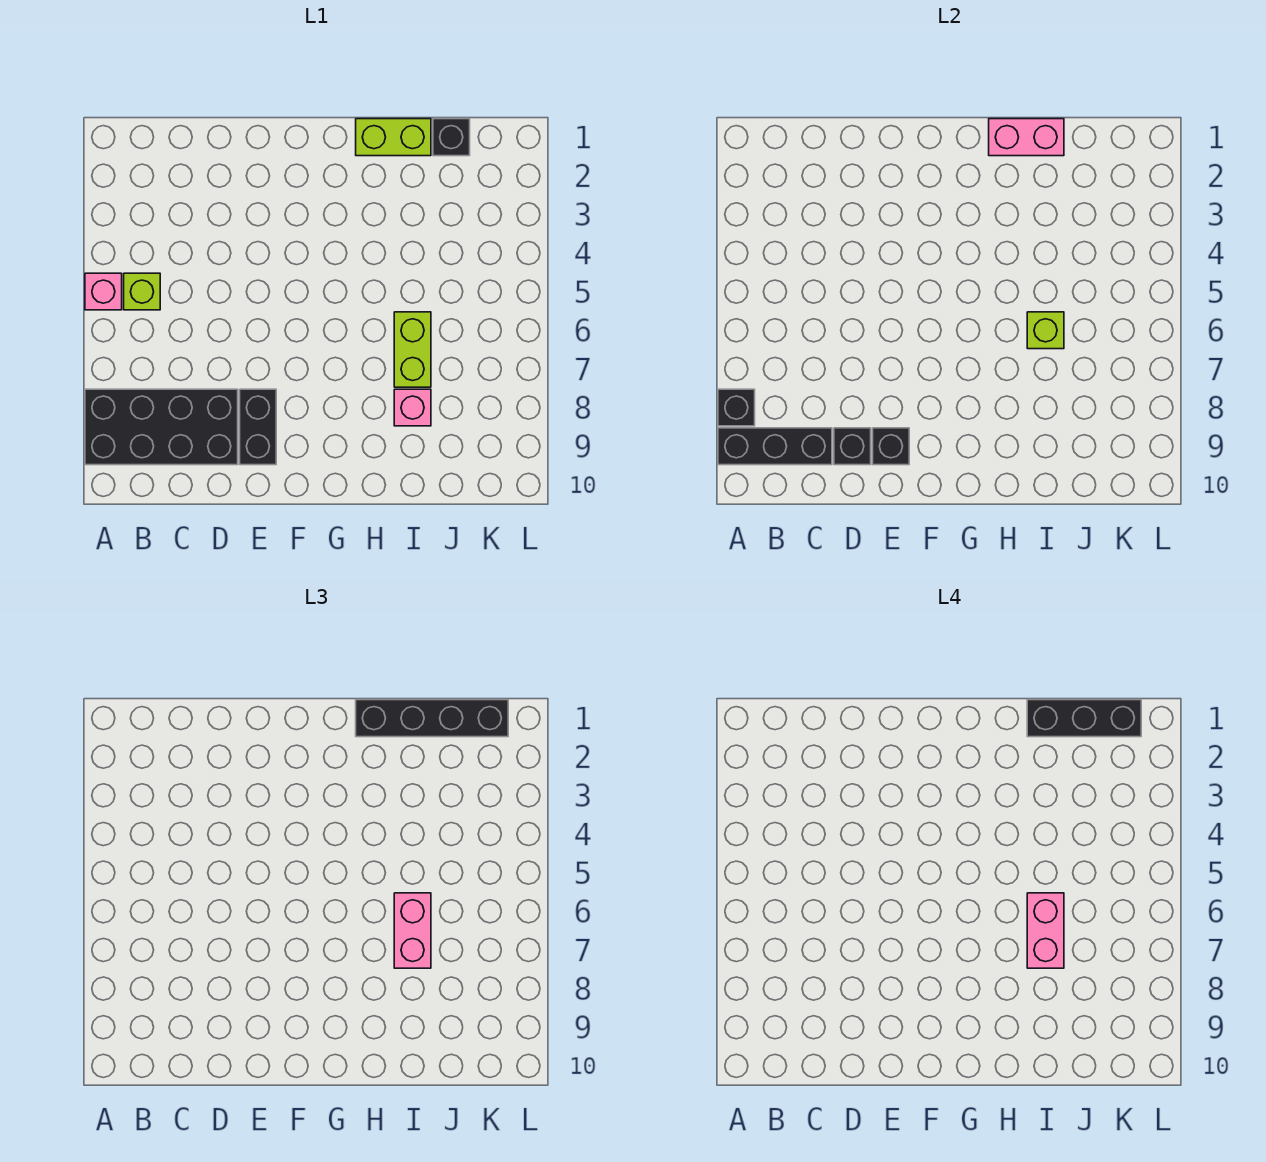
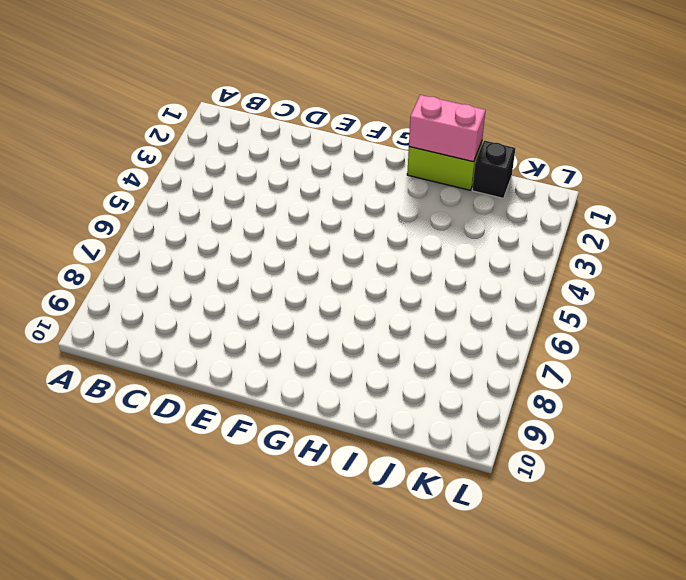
none -> pink 1x1 brick [85,273,122,310]
none -> black 2x4 brick [85,389,238,465]
none -> lime 1x1 brick [124,273,160,310]

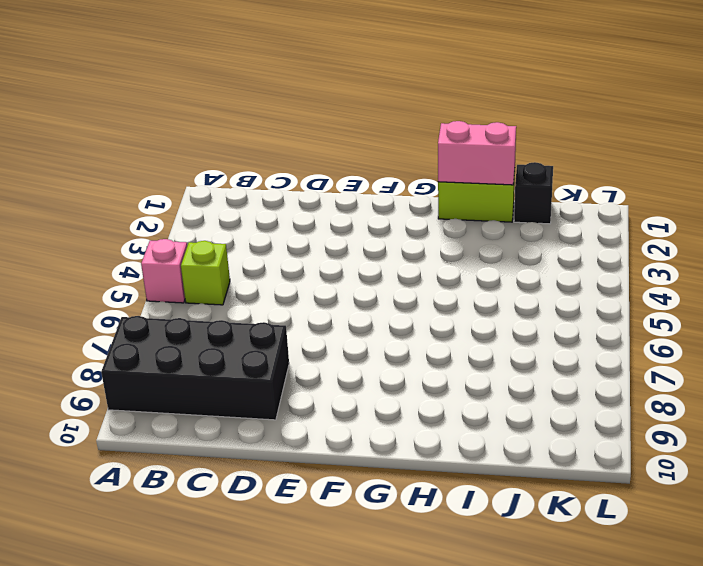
none -> black 1x2 brick [240,389,276,465]
none -> lime 1x2 brick [394,312,431,387]
none -> pink 1x1 brick [394,389,431,426]

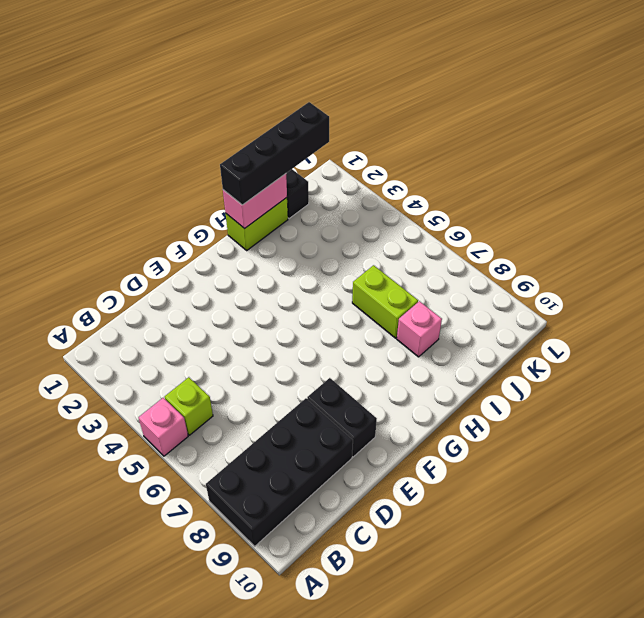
none -> black 1x1 brick [718,389,755,426]
none -> black 1x3 brick [718,428,832,465]
none -> black 1x1 brick [834,428,871,465]

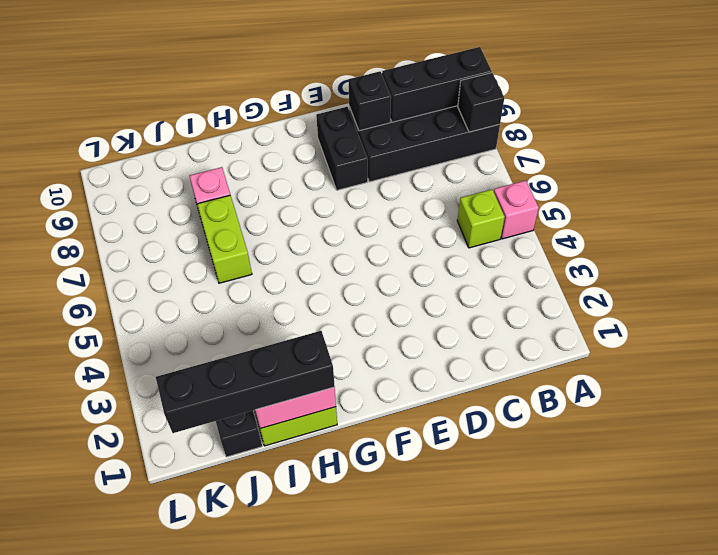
none -> black 1x1 brick [873,428,909,465]
none -> lime 1x1 brick [1027,312,1064,349]
none -> pink 1x2 brick [394,893,431,968]

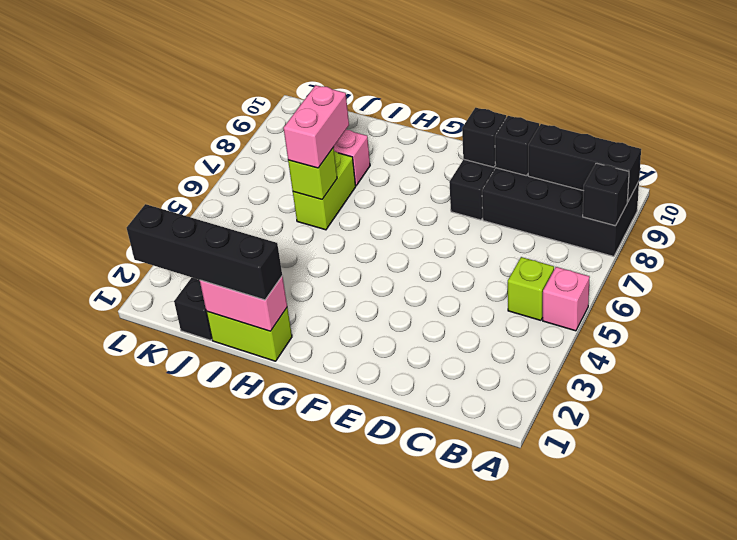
none -> black 1x3 brick [1027,700,1141,737]
none -> pink 1x2 brick [1027,893,1064,968]

